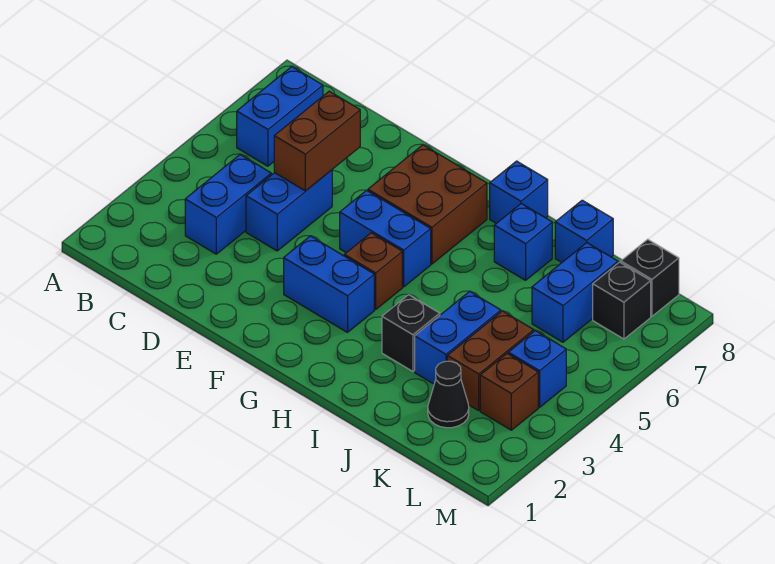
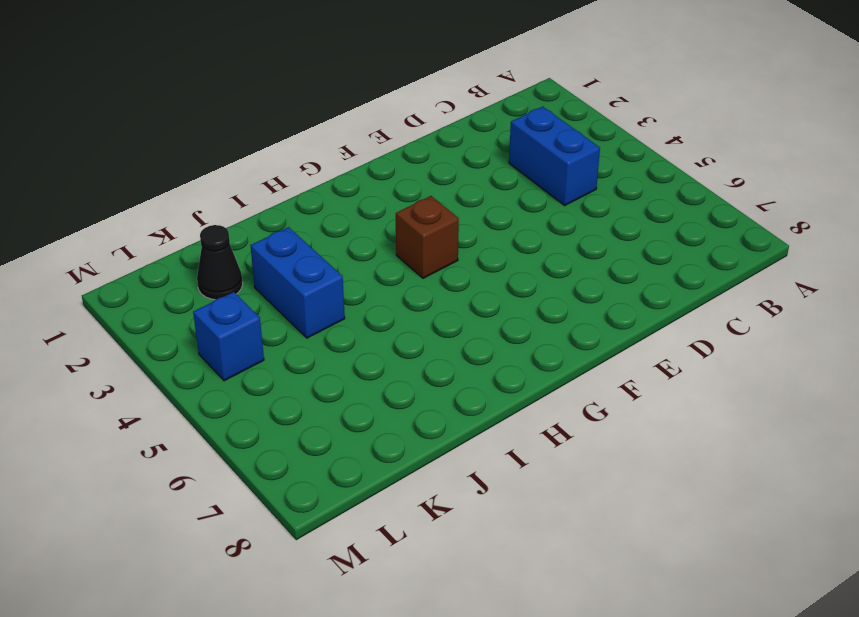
none -> blue 1x2 brick [237,67,323,166]
none -> blue 1x2 brick [246,170,332,251]
none -> blue 1x2 brick [284,236,374,332]

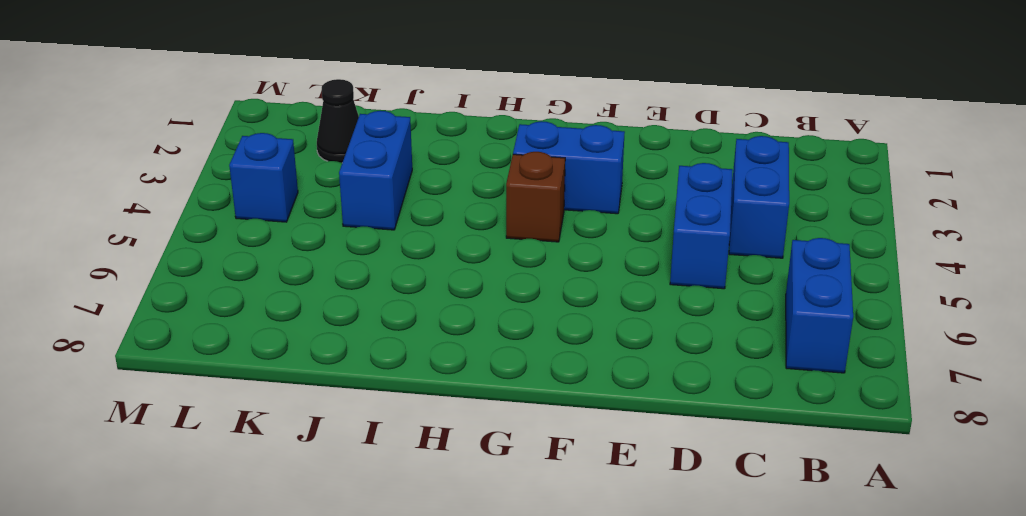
none -> blue 1x2 brick [340,190,431,287]
none -> brown 2x2 brick [368,145,487,264]
none -> blue 1x1 brick [490,161,548,223]

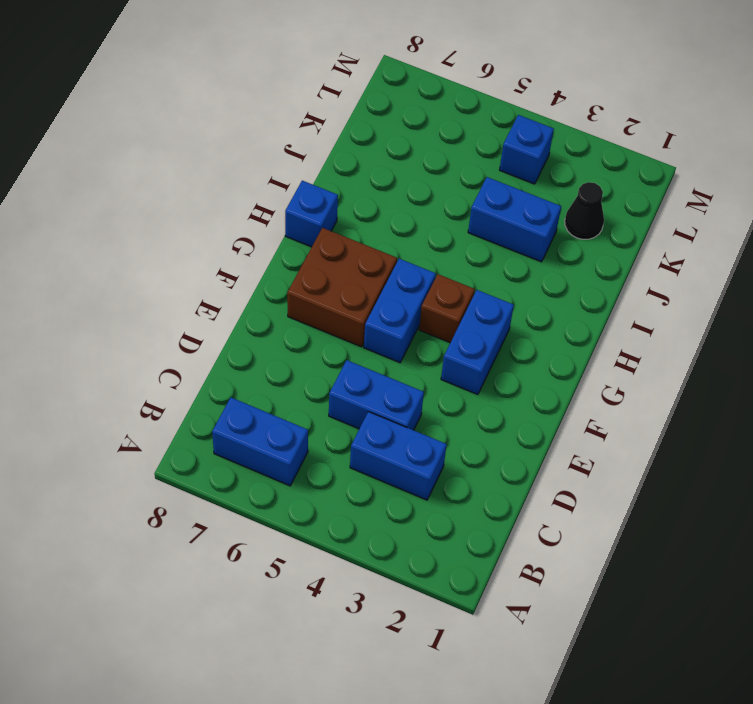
none -> black 1x1 brick [382,295,440,371]
none -> blue 1x1 brick [494,204,552,280]
none -> blue 1x1 brick [555,200,613,262]

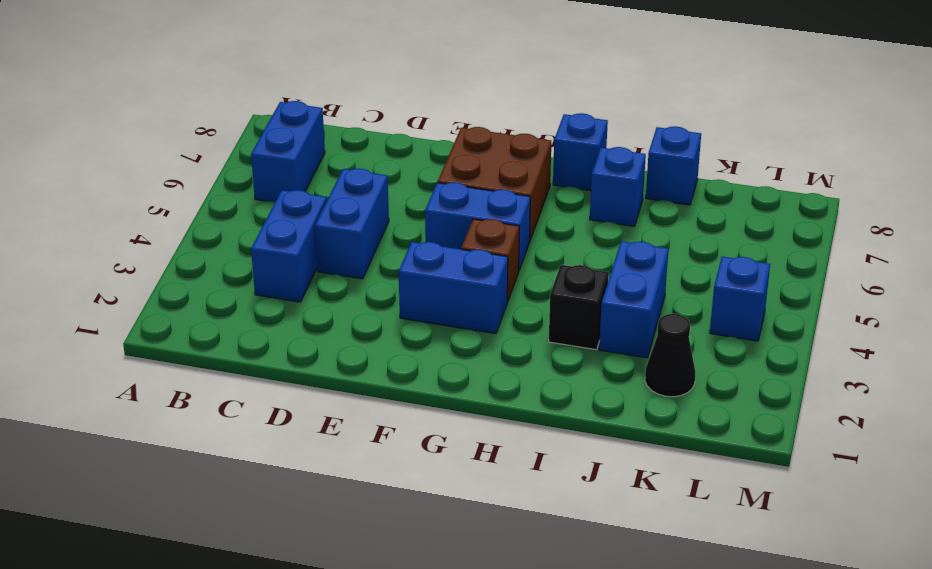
none -> brown 1x2 brick [447,311,534,411]
none -> blue 1x2 brick [532,243,618,342]
none -> brown 1x1 brick [480,354,538,430]

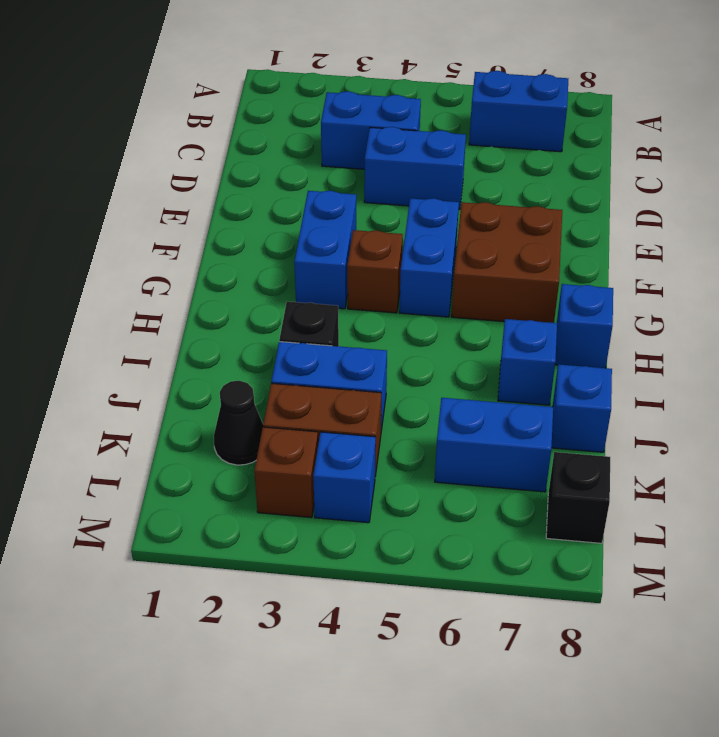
none -> black 1x1 brick [593,262,651,339]
none -> brown 1x2 brick [274,91,360,191]

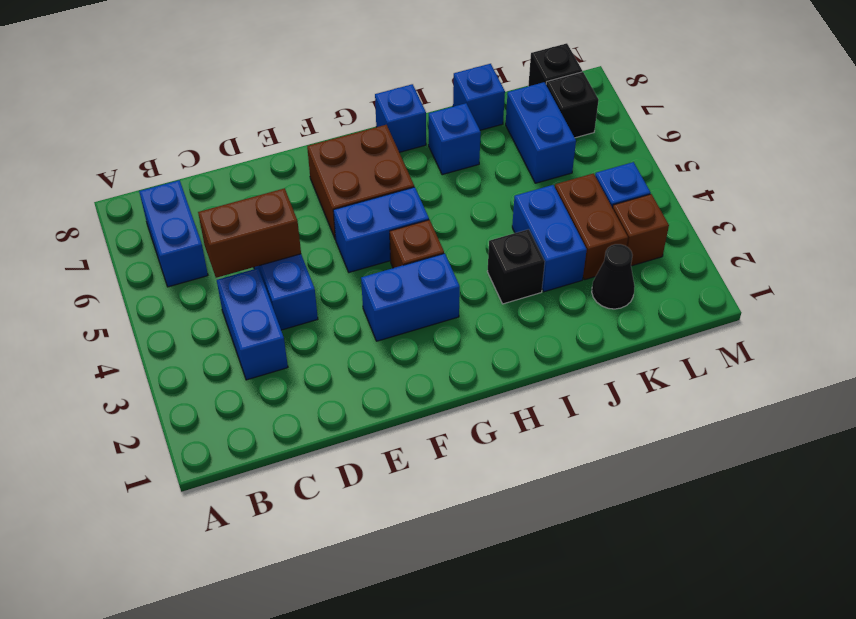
brown 1x2 brick [198,188,301,278] -> brown 1x2 brick turned to [274,91,360,191]

